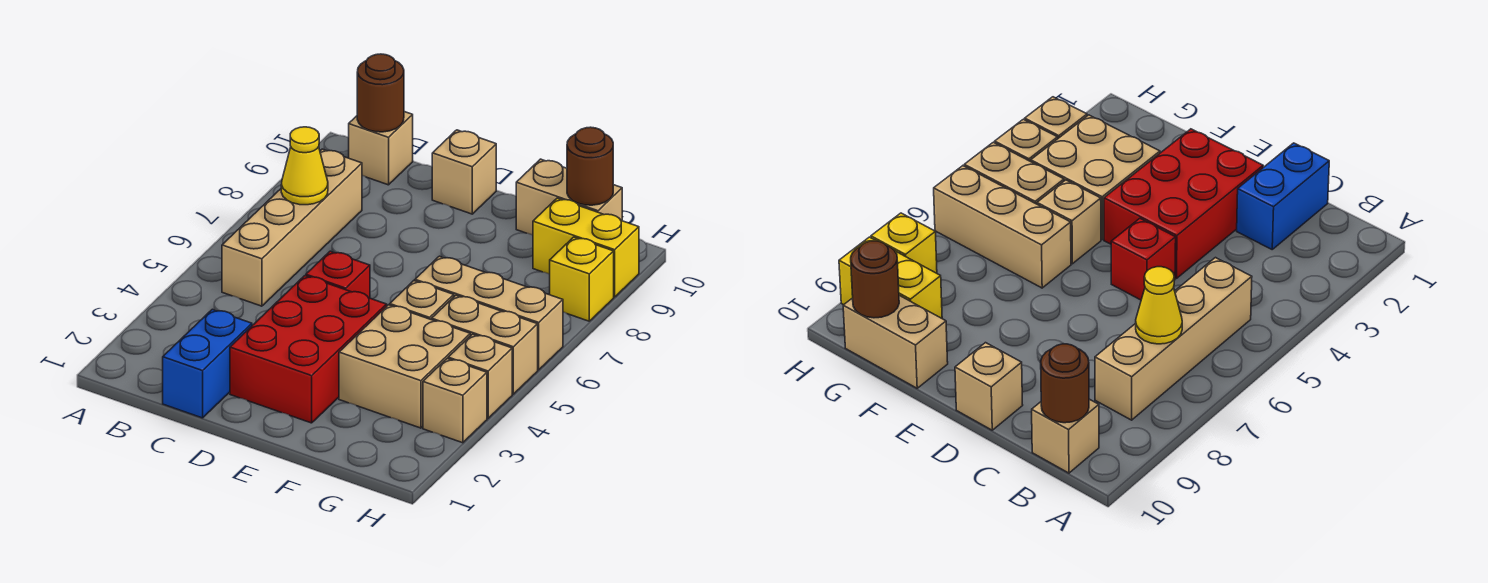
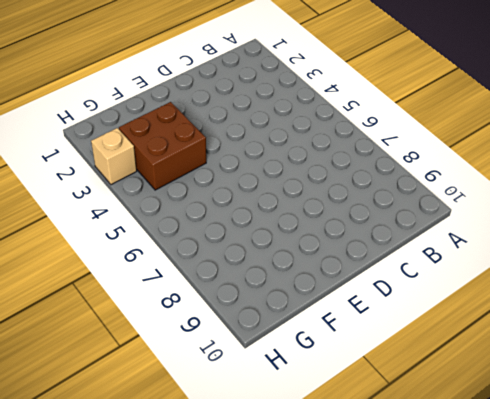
brown 2x2 brick [119,102,206,190] -> tan 2x2 brick [339,305,470,428]
none -> tan 1x4 brick [222,149,362,306]
none -> tan 1x1 brick [349,112,413,185]
none -> blue 1x2 brick [163,309,252,418]

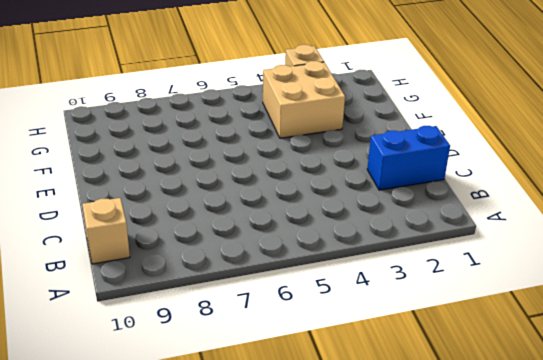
none -> tan 1x4 brick [222,149,362,306]
none -> red 2x3 brick [230,276,387,423]
none -> red 1x1 brick [306,251,370,298]

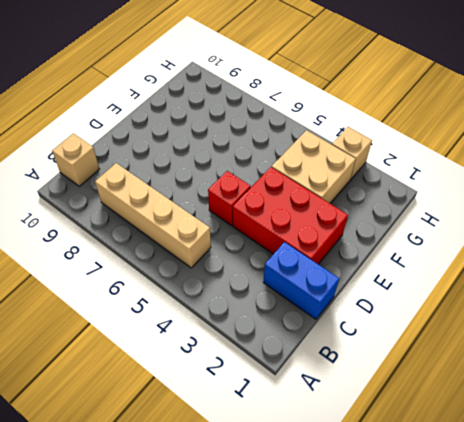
none -> tan 1x1 brick [432,130,496,214]
none -> tan 1x1 brick [390,281,454,320]
none -> tan 1x3 brick [415,256,563,370]

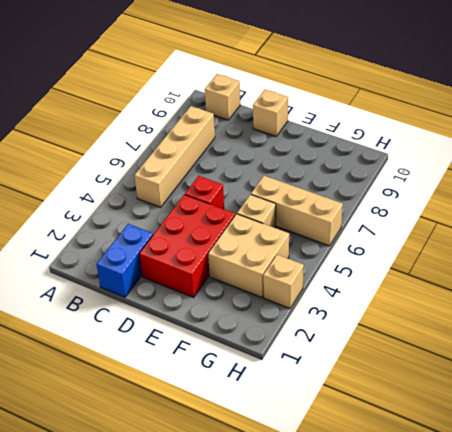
none -> tan 1x2 brick [516,159,622,235]
none -> tan 1x2 brick [432,295,538,394]
none -> yellow 1x2 brick [533,198,639,297]

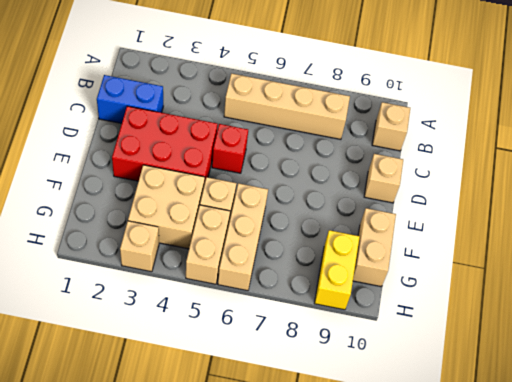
none -> tan 1x1 brick [448,334,512,418]
none -> yellow 1x1 brick [549,237,614,321]
none -> yellow 1x1 cone [281,127,328,205]

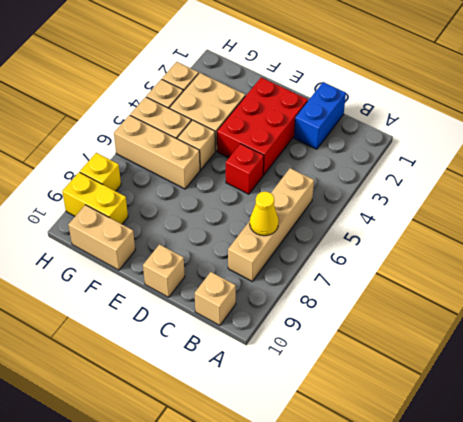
none -> brown 1x1 round brick [357,54,404,132]
none -> brown 1x1 round brick [567,127,613,205]

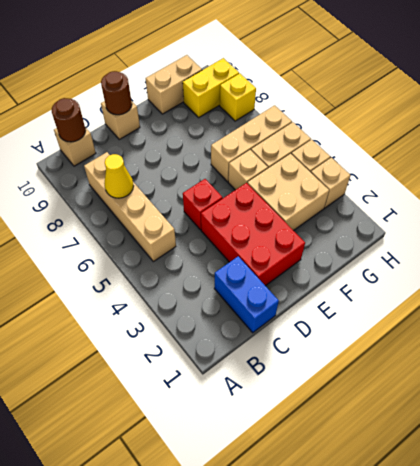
brown 1x1 round brick [101,71,132,115] -> brown 1x1 round brick moved to [567,127,613,205]

